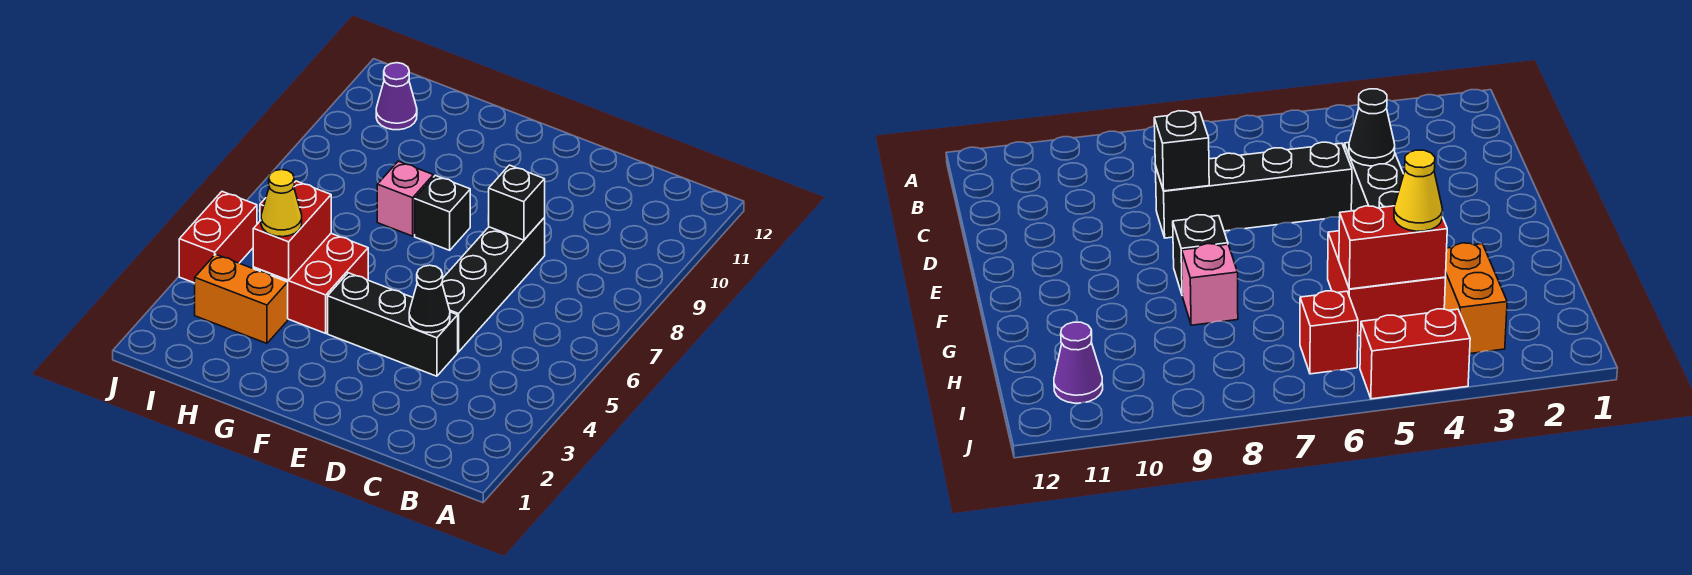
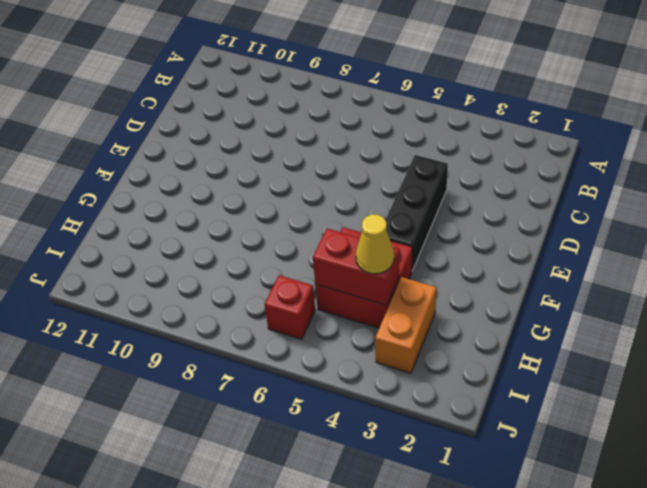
none -> black 1x4 brick [442,218,545,352]
none -> black 1x1 brick [415,175,470,250]
none -> pink 1x1 brick [377,161,433,236]

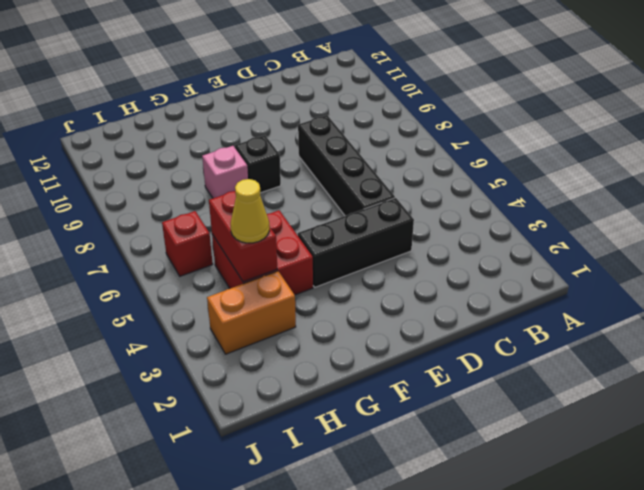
none -> purple 1x1 cone [376,63,417,130]
none -> red 1x2 brick [179,192,257,283]
none -> black 1x1 cone [409,265,450,333]

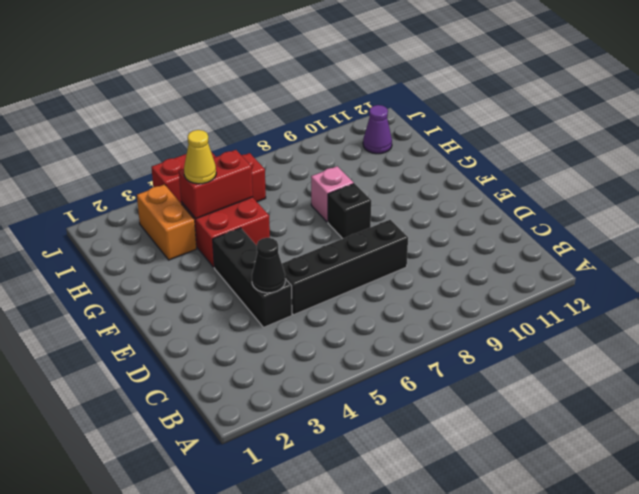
none -> black 1x1 brick [489,165,545,240]

